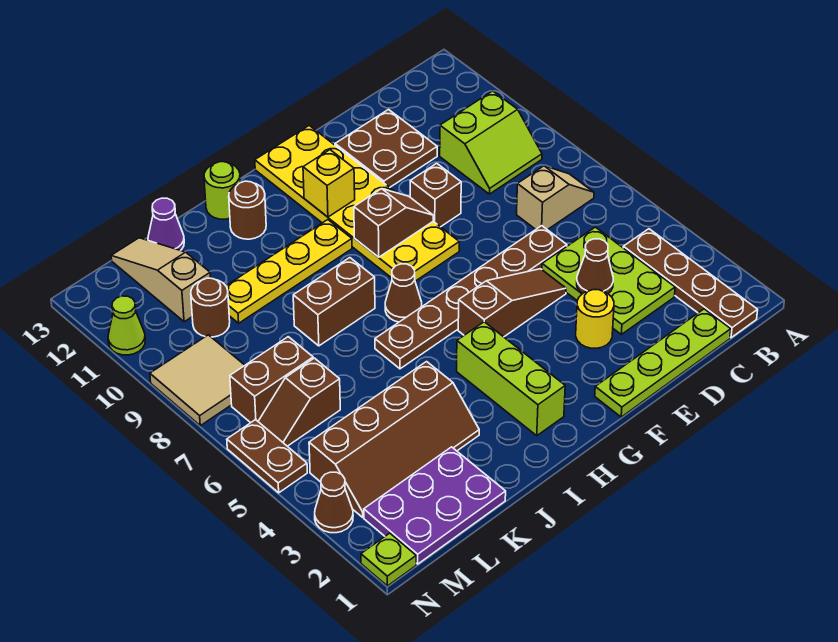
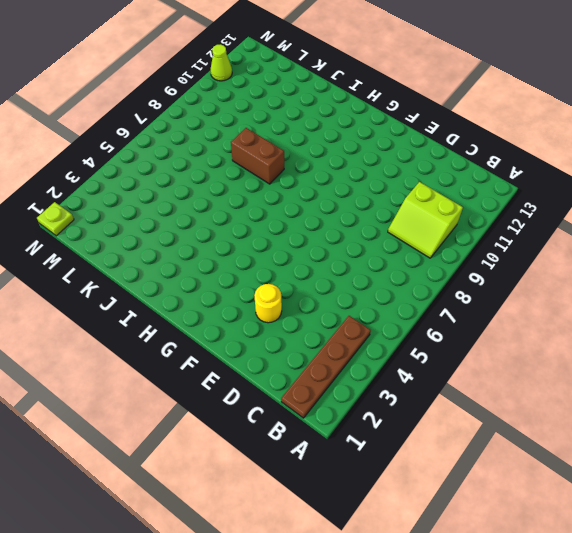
none -> tan 1x2 slope [517,166,594,230]
none -> lime 1x4 plate [595,309,731,417]
none -> lime 2x3 plate [542,227,675,334]
none -> brown 1x6 plate [375,226,567,369]

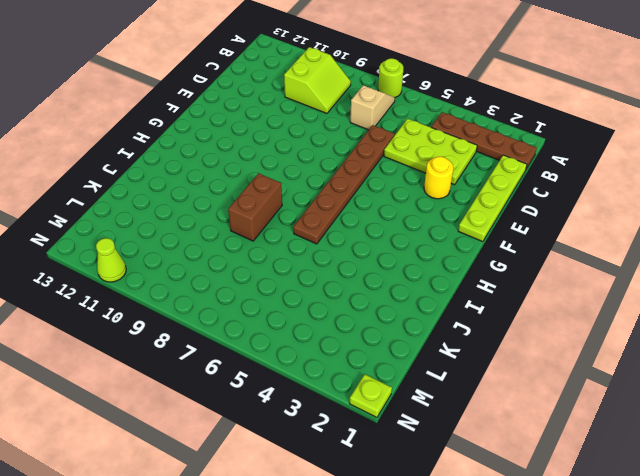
lime 1x1 round brick [378,58,403,98] -> lime 1x1 round brick moved to [204,162,240,219]
none -> brown 2x2 plate [335,110,437,187]
none -> brown 1x3 slope [458,269,566,337]
none -> brown 1x1 brick [410,163,461,227]
none -> yellow 2x6 plate [255,126,459,281]

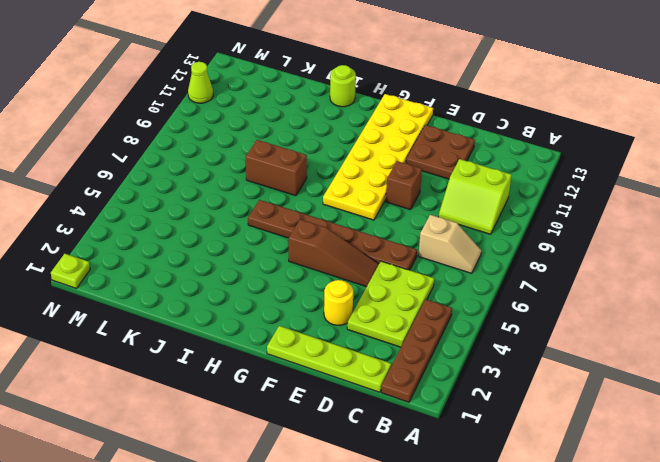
none -> lime 1x3 brick [457,322,565,436]
none -> brown 1x1 cone [385,264,422,322]
none -> yellow 1x4 plate [226,220,352,323]
none -> brown 1x1 round brick [229,181,266,239]

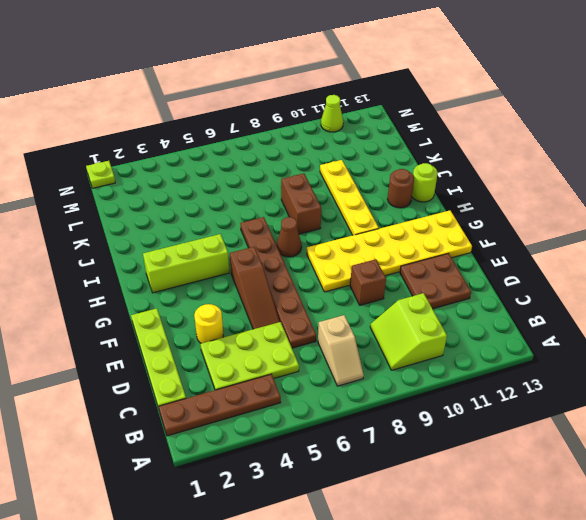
none -> brown 2x4 slope [309,362,479,517]
none -> purple 2x3 plate [364,447,506,564]
none -> purple 1x1 cone [148,198,184,251]
none -> brown 1x2 slope [258,358,340,446]

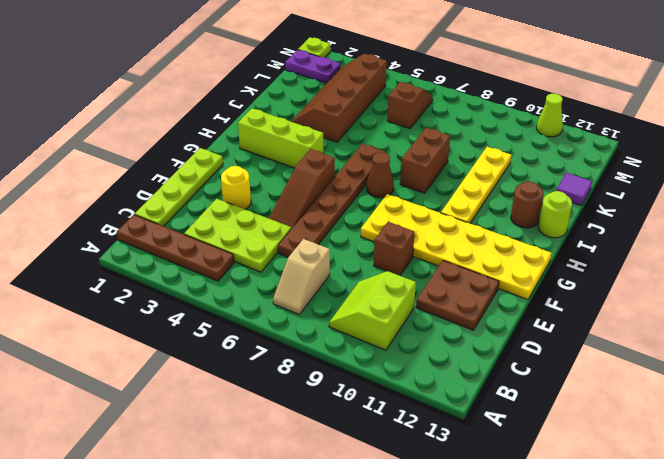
purple 1x1 tile [556,173,592,205] -> purple 1x1 cone [148,198,184,251]
purple 1x2 plate [285,50,340,83] -> purple 2x3 plate [364,447,506,564]
none -> brown 1x2 brick [230,337,313,423]
none -> brown 1x1 round brick [191,278,230,337]
none -> tan 1x3 slope [111,238,210,322]
none -> tan 2x2 tile [150,335,245,426]

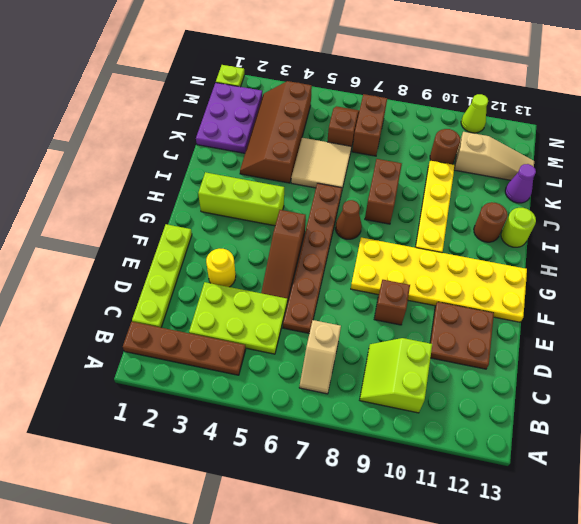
tan 2x2 tile [291,138,351,189] -> tan 2x2 tile moved to [150,335,245,426]
none -> brown 1x1 cone [315,472,353,533]
none -> brown 1x2 plate [227,420,307,493]
none -> brown 1x1 cone [577,239,613,294]
none -> brown 1x2 slope [354,189,433,257]

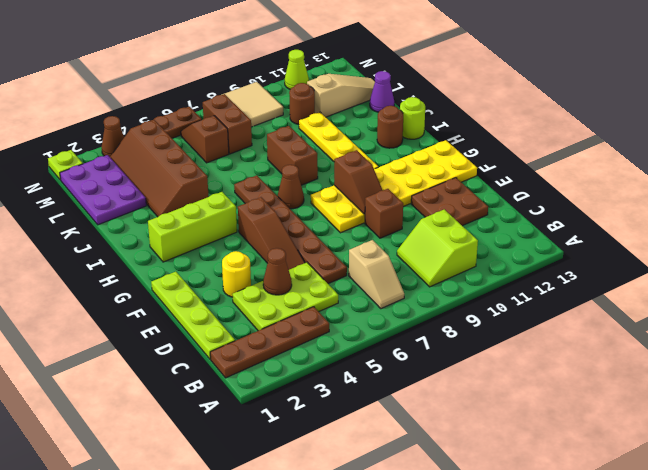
none -> yellow 1x1 brick [303,150,355,217]

